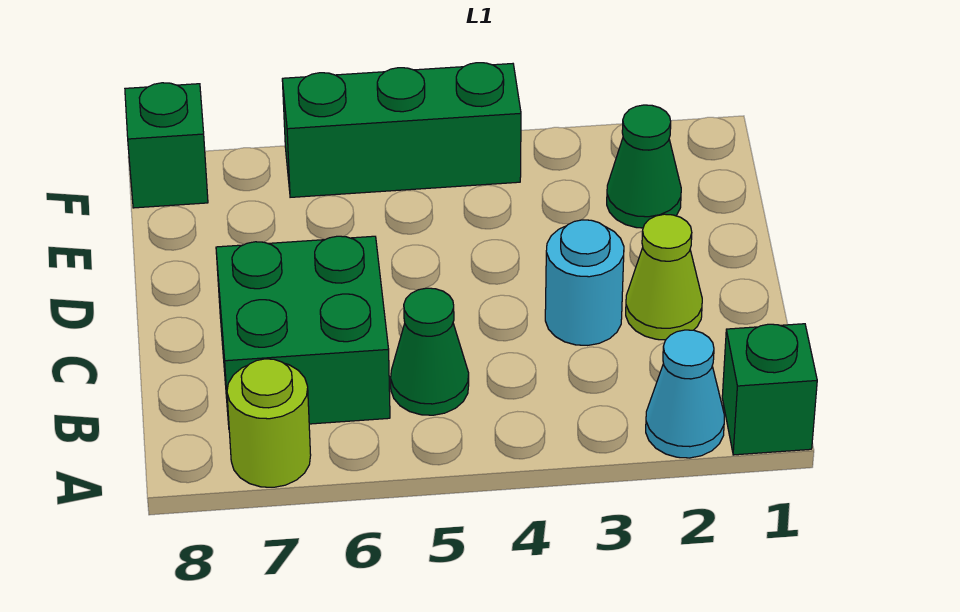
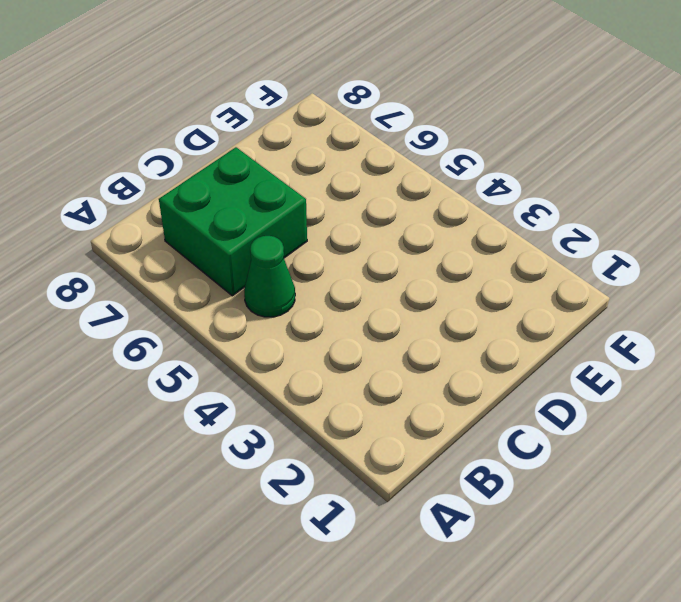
none -> green 1x1 brick [722,324,817,455]
none -> cyan 1x1 cone [646,330,724,458]

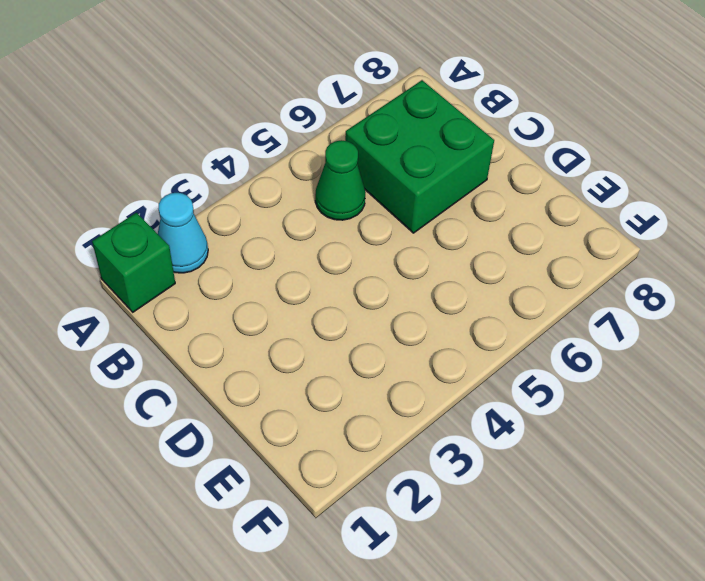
none -> lime 1x1 round brick [227,359,311,487]
none -> lime 1x1 cone [626,214,702,340]

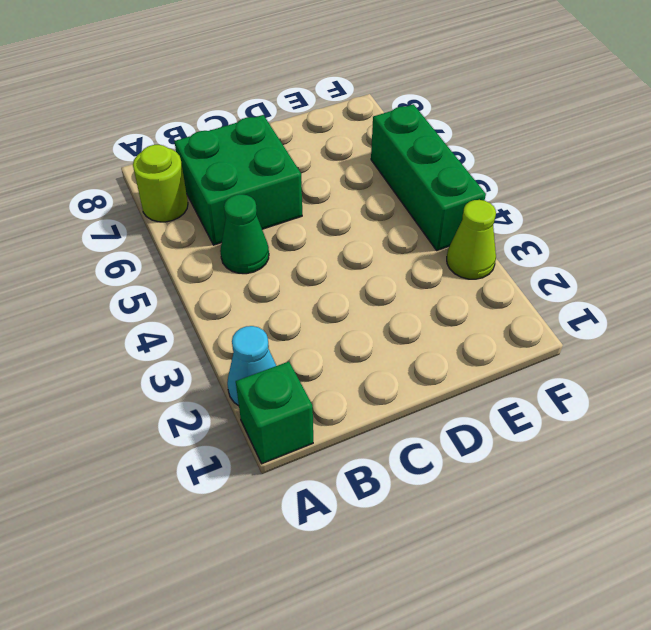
lime 1x1 cone [447,200,496,279] -> lime 1x1 cone moved to [626,214,702,340]
none -> cyan 1x1 round brick [545,220,624,345]
none -> green 1x1 cone [607,105,681,228]

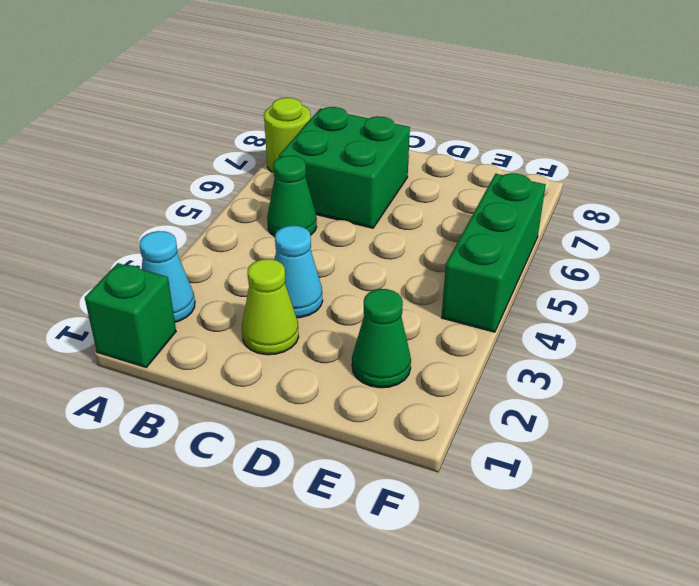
cyan 1x1 cone [274,226,323,318] -> cyan 1x1 round brick [545,220,624,345]
none -> green 1x1 brick [125,83,208,208]

